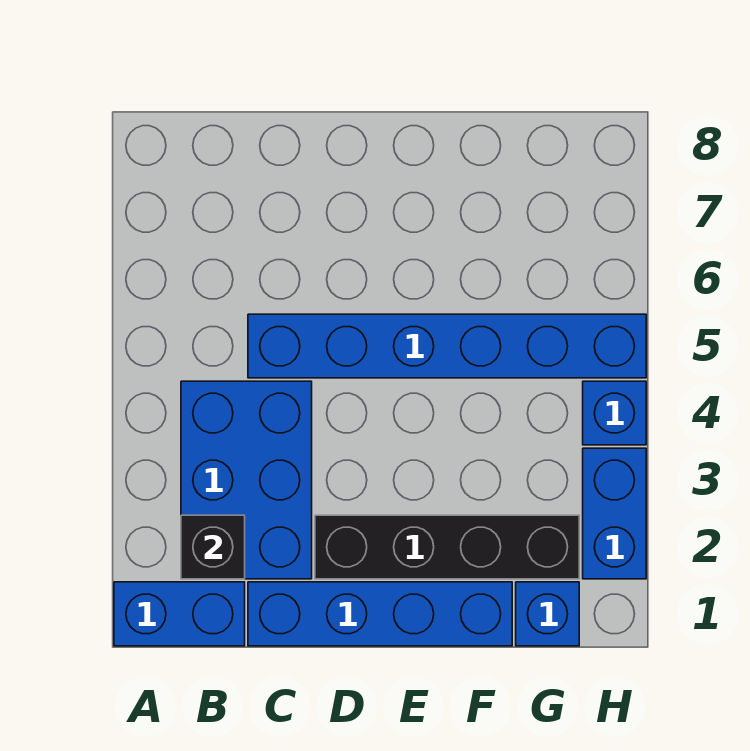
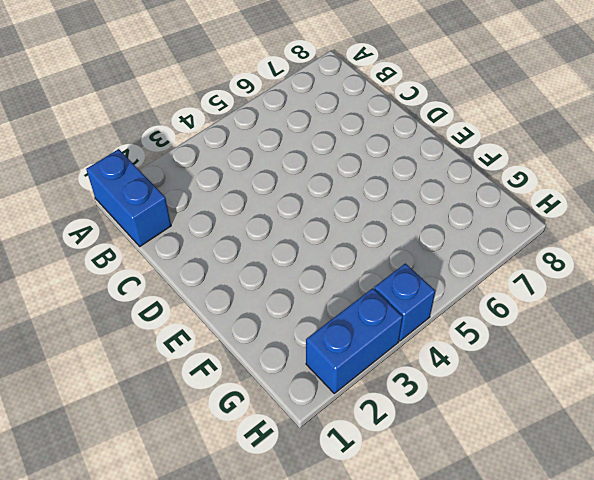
none -> blue 2x3 brick [181,381,312,579]
none -> blue 1x4 brick [248,582,512,646]

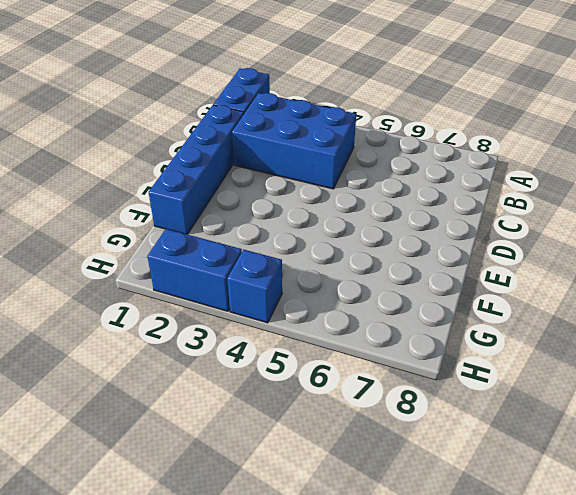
none -> blue 1x6 brick [248,314,646,378]
none -> black 1x4 brick [315,515,579,579]

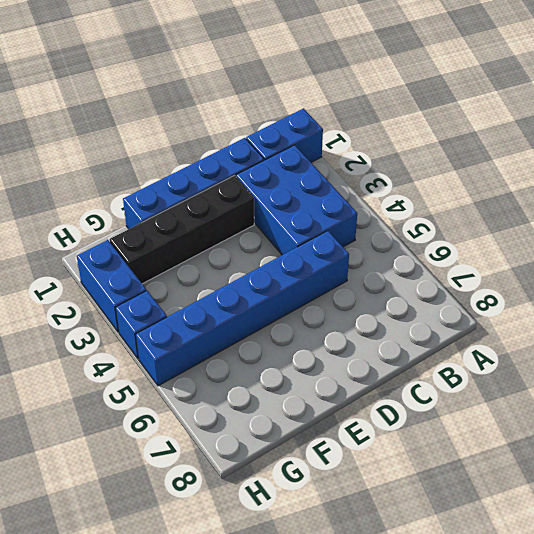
none -> blue 1x1 brick [516,582,579,646]
none -> black 1x1 brick [181,515,245,579]

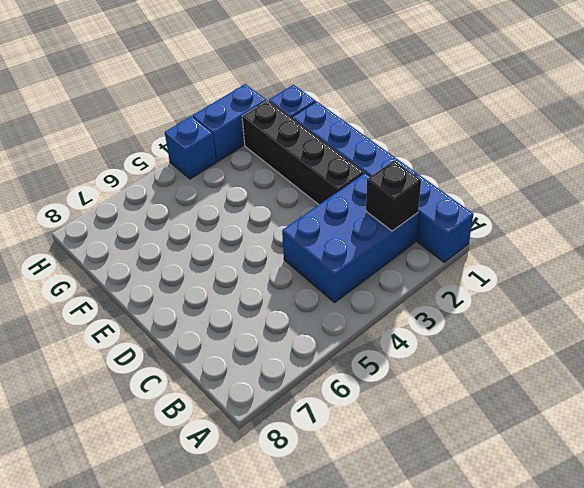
none -> blue 1x6 brick [248,314,646,378]

